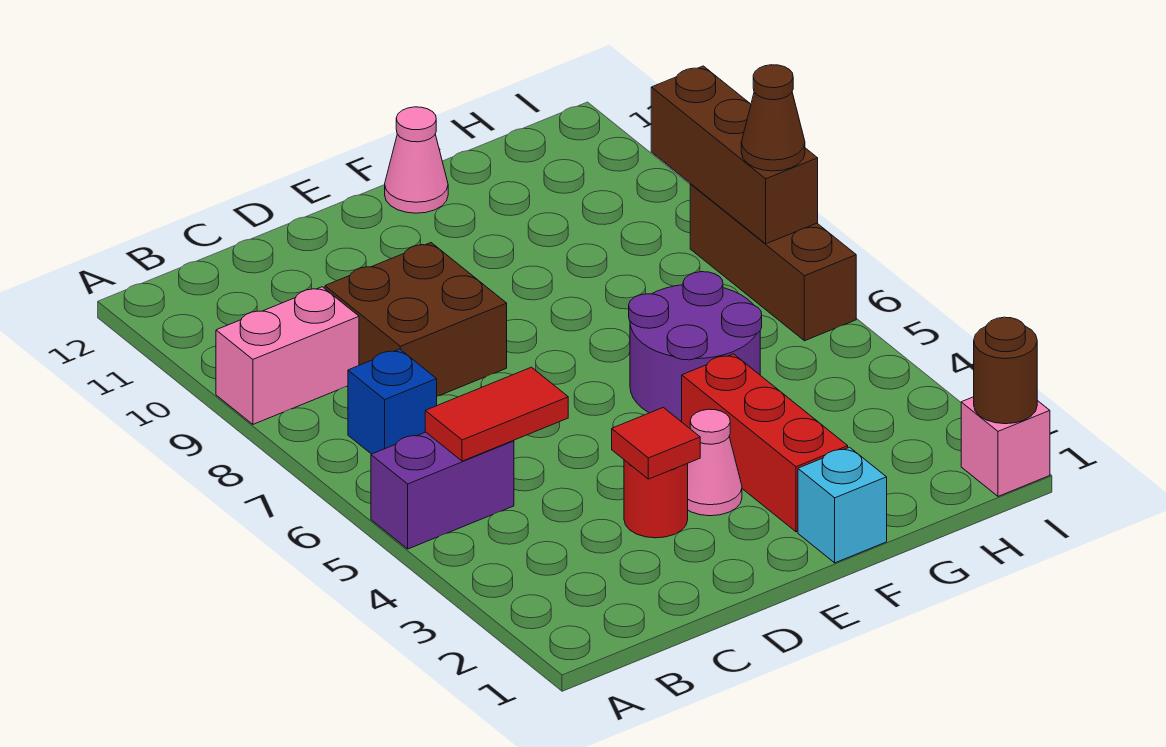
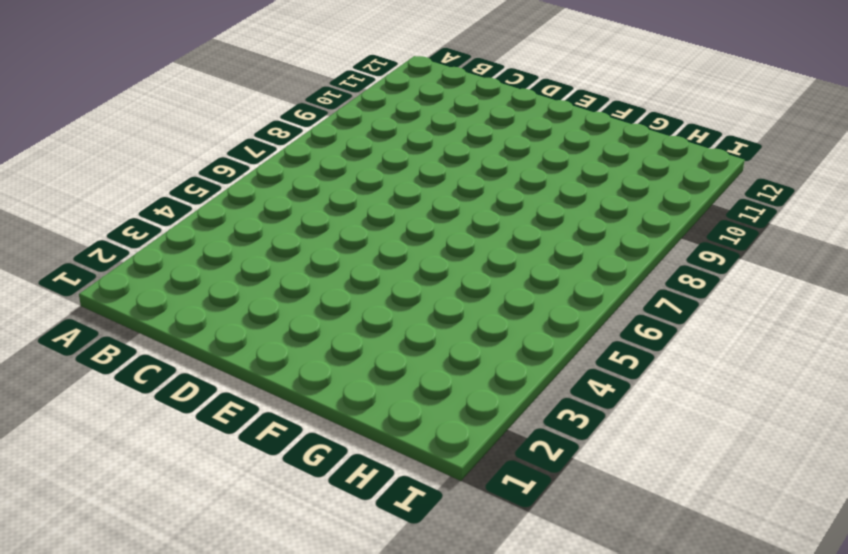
none -> purple 1x2 brick [371,432,514,549]
none -> pink 1x2 brick [216,287,359,424]
none -> blue 1x1 brick [348,349,437,454]

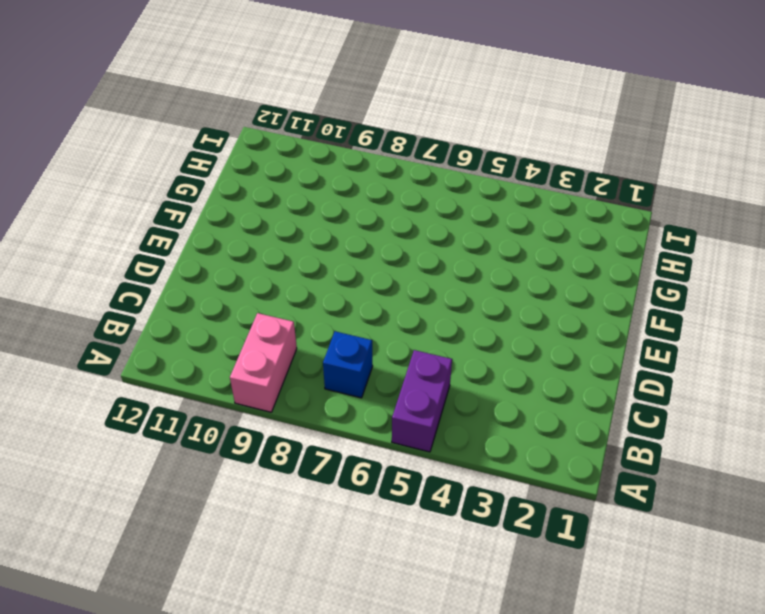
none -> brown 2x2 brick [325,243,507,396]
none -> red 1x1 round brick [624,460,688,538]
none -> pink 1x1 cone [688,409,742,516]

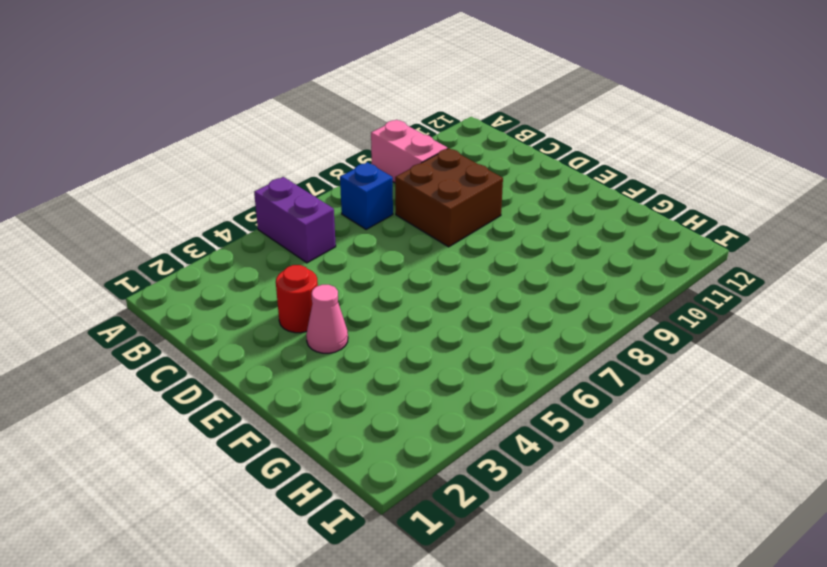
none -> cyan 1x1 brick [798,447,887,563]
none -> red 1x3 brick [682,354,848,532]
none -> purple 2x2 round brick [629,272,762,422]

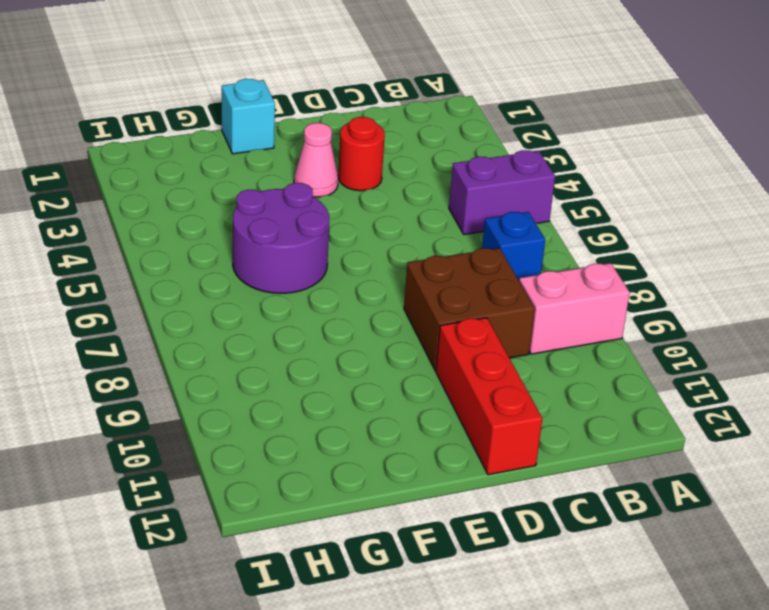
red 1x3 brick [436,318,542,475] -> red 1x3 brick moved to [682,354,848,532]
none -> pink 1x1 cone [385,107,448,213]
none -> pink 1x1 brick [961,397,1050,496]
none -> brown 1x3 brick [690,184,856,341]

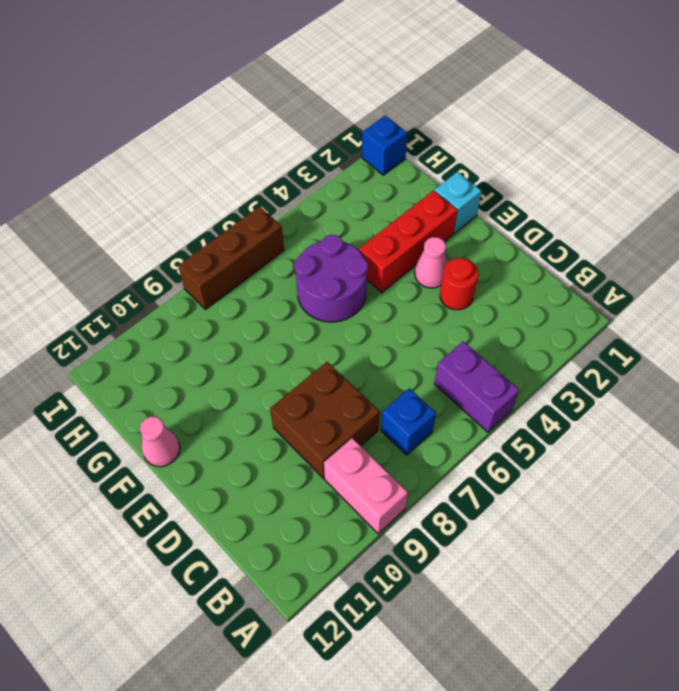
blue 1x1 brick [362,115,407,175] -> pink 1x1 brick [961,397,1050,496]
none -> red 1x2 tile [425,367,568,461]
none -> red 1x1 tile [612,407,700,479]
none -> brown 1x1 round brick [974,317,1037,424]

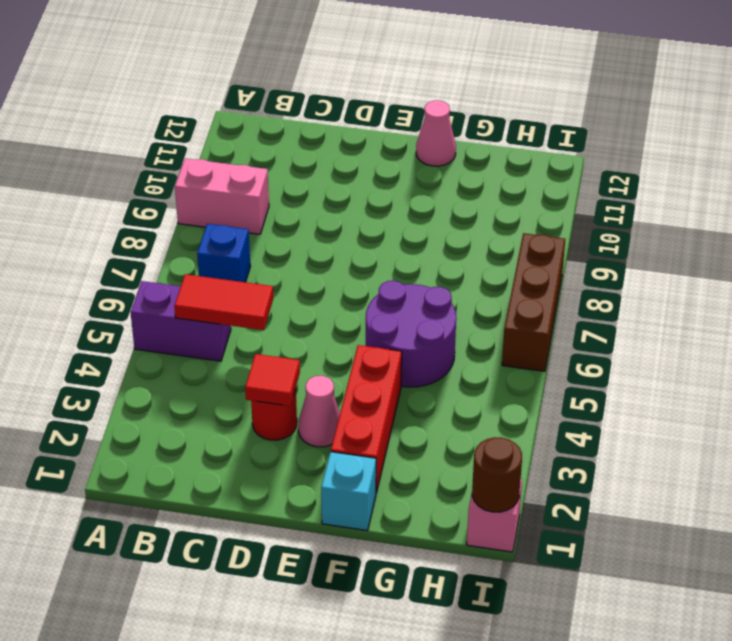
none -> brown 2x2 brick [325,243,507,396]
none -> brown 1x3 brick [651,66,818,244]
none -> brown 1x1 cone [741,65,805,171]

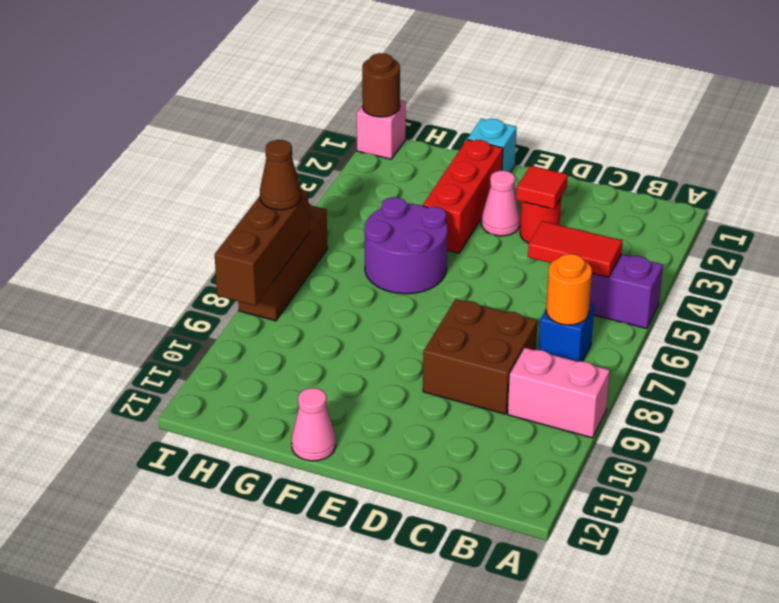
orange 1x1 round brick [546,254,592,325] -> none

